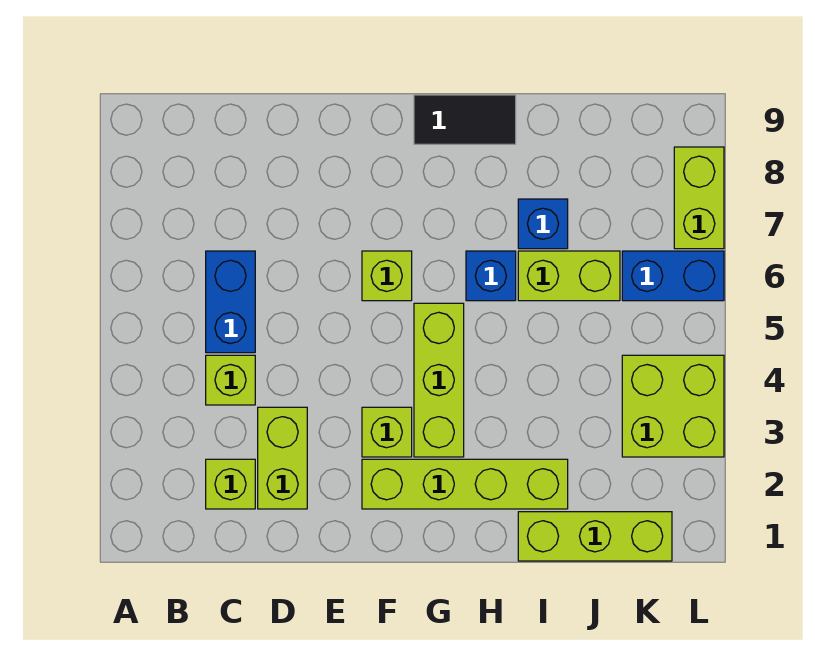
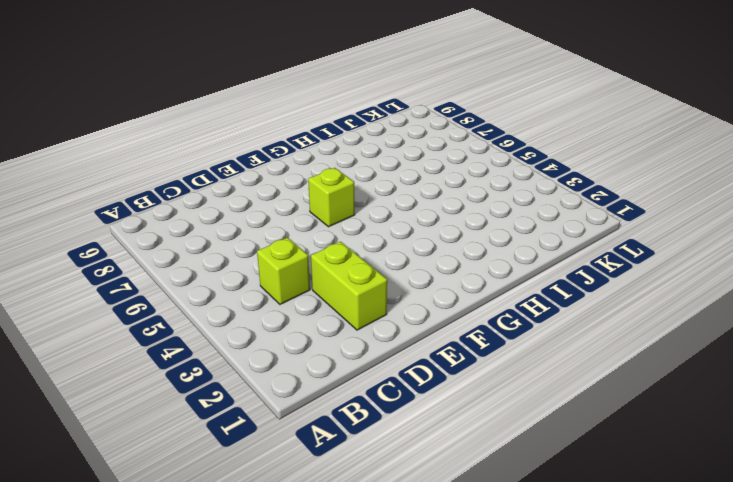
none -> lime 1x1 brick [206,459,255,509]
none -> blue 1x2 brick [206,251,255,353]
none -> lime 1x4 brick [362,459,568,509]

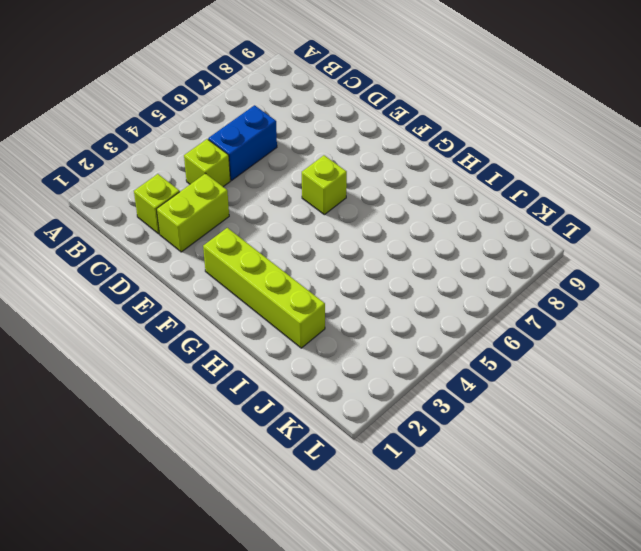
none -> lime 1x1 brick [362,407,412,457]
none -> lime 1x3 brick [414,303,464,457]
none -> black 1x2 tile [414,95,516,144]

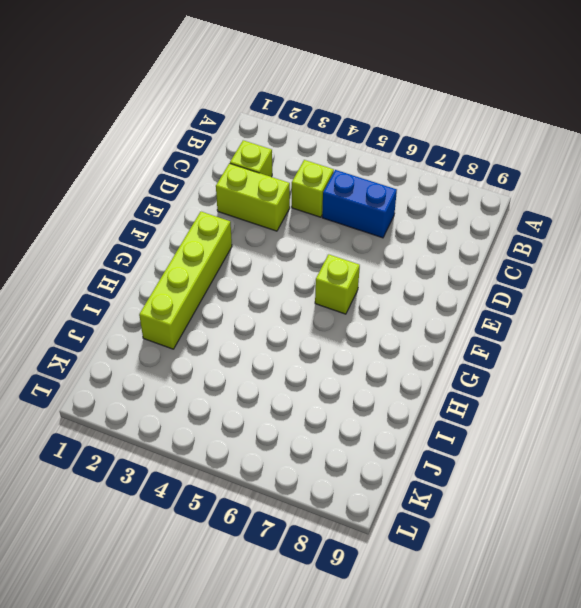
none -> lime 1x1 brick [362,407,412,457]
none -> lime 1x3 brick [414,303,464,457]
none -> black 1x2 tile [414,95,516,144]

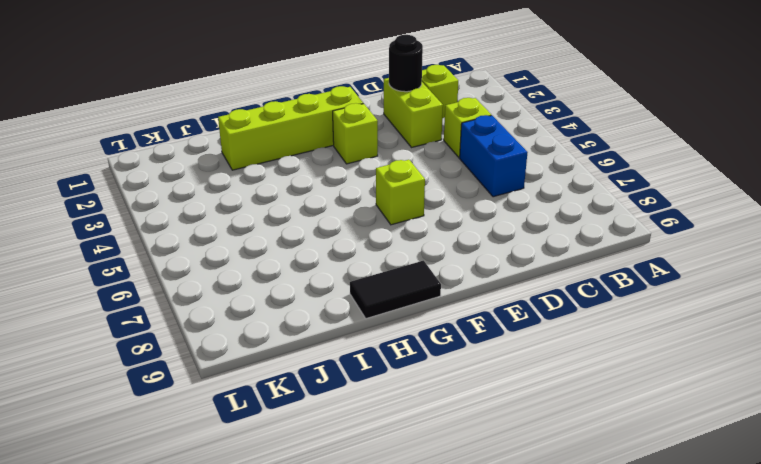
black 1x1 round brick [389,35,423,92] -> none
none -> lime 1x3 brick [414,303,464,457]
none -> blue 1x1 brick [466,251,516,301]
none -> lime 1x3 brick [518,512,672,561]

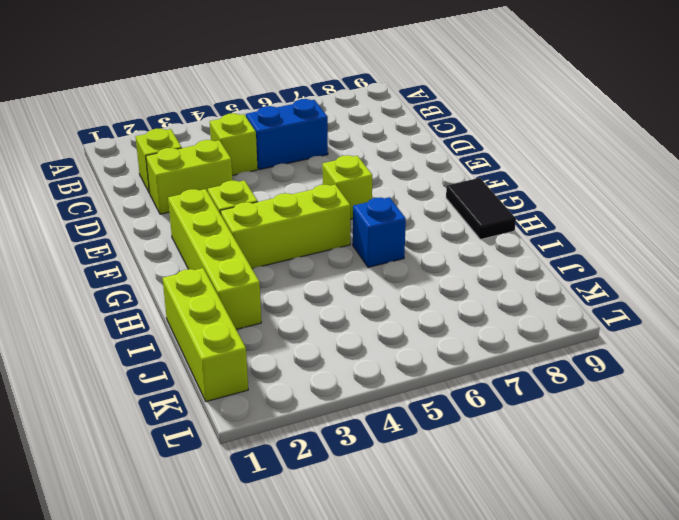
none -> lime 1x2 brick [518,251,620,301]
none -> blue 1x1 brick [518,199,568,249]
none -> lime 2x2 brick [622,355,724,457]

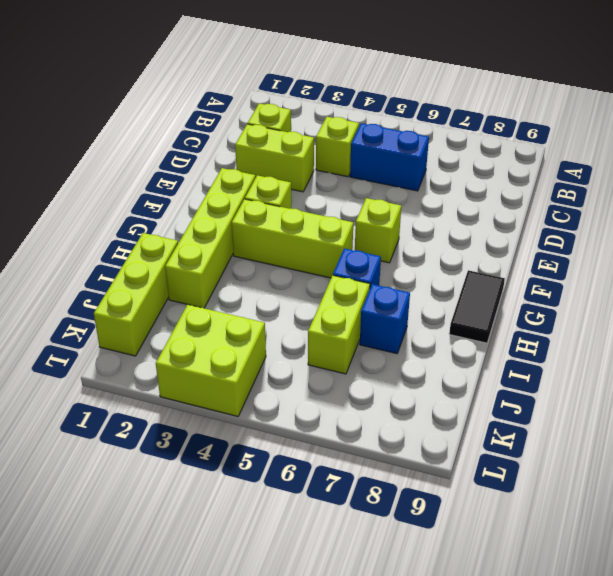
none -> blue 1x2 brick [622,251,724,301]
none -> lime 1x2 brick [674,147,724,249]

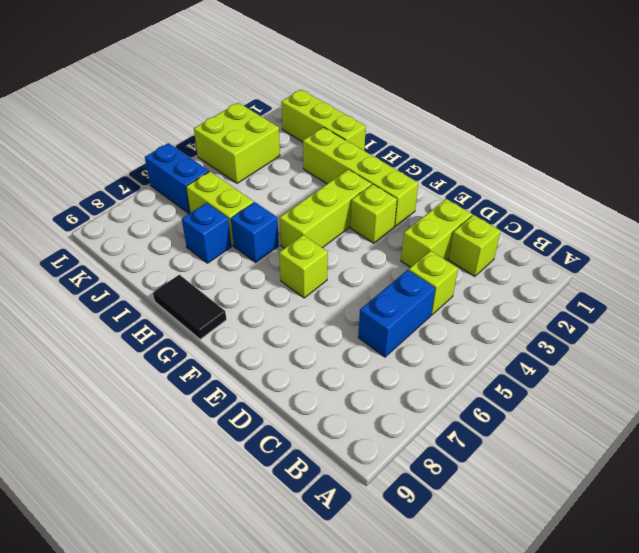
none -> lime 1x2 brick [674,147,724,249]

